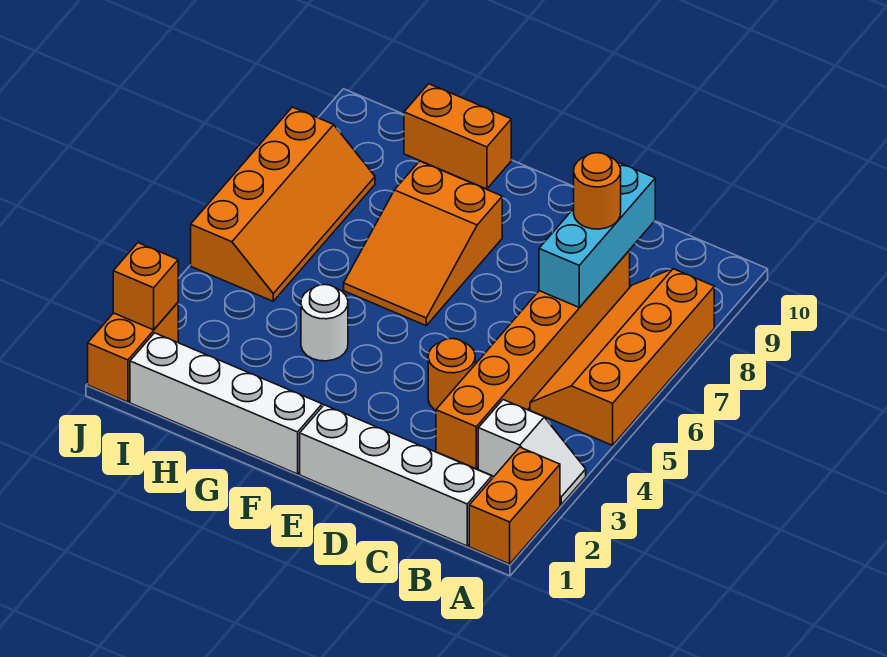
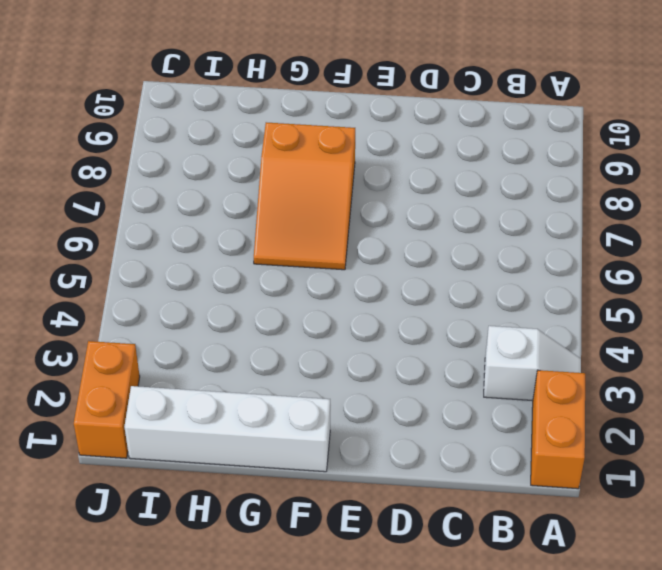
none -> orange 2x4 slope [530,269,714,445]
none -> white 1x4 brick [300,405,492,546]
none -> orange 1x6 brick [436,250,630,469]

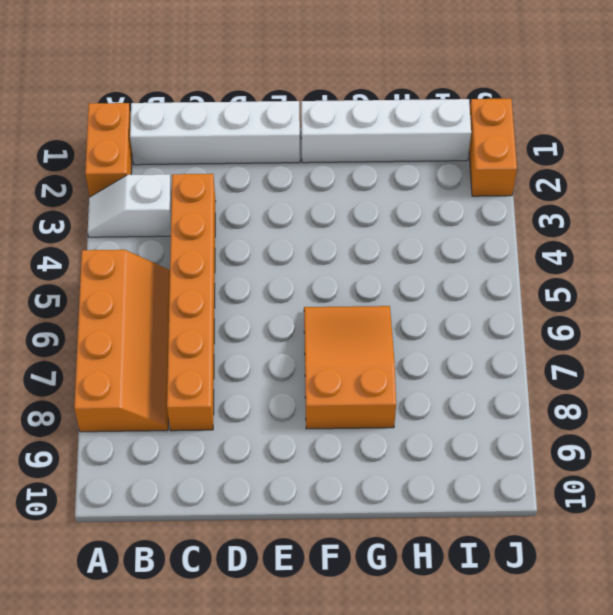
none -> orange 1x1 round brick [428,339,475,410]
none -> white 1x1 round brick [301,285,348,361]
none -> orange 1x2 brick [404,84,511,189]

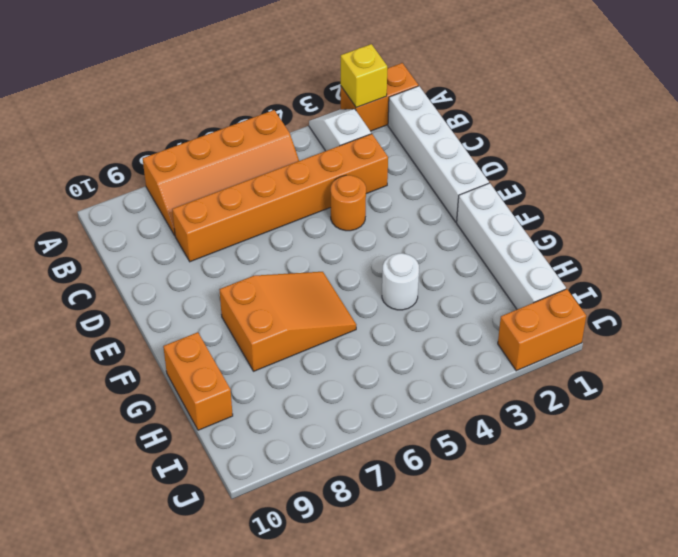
yellow 1x1 brick [341,44,387,108] -> none
none -> orange 2x4 slope [191,107,375,301]
none -> cyan 1x3 brick [539,162,655,307]
none -> orange 1x1 brick [113,243,178,330]

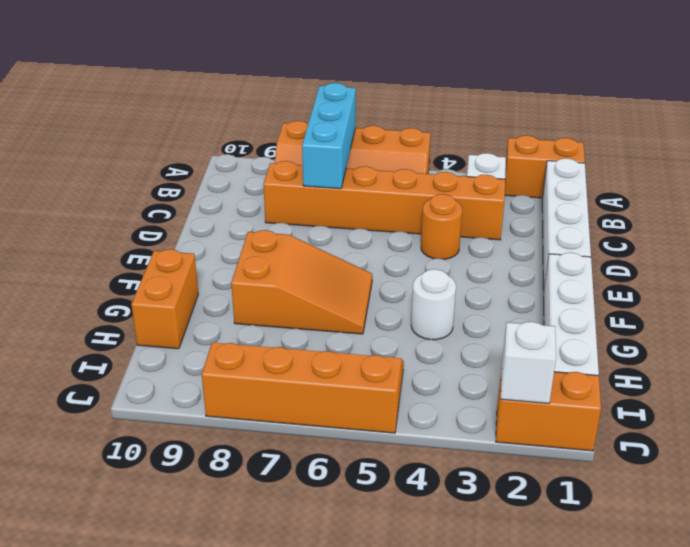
cyan 1x3 brick [302,83,356,189] -> cyan 1x3 brick turned to [539,162,655,307]
white 1x1 brick [501,322,556,404] -> orange 1x1 brick [113,243,178,330]
none -> orange 1x1 round brick [574,153,621,229]

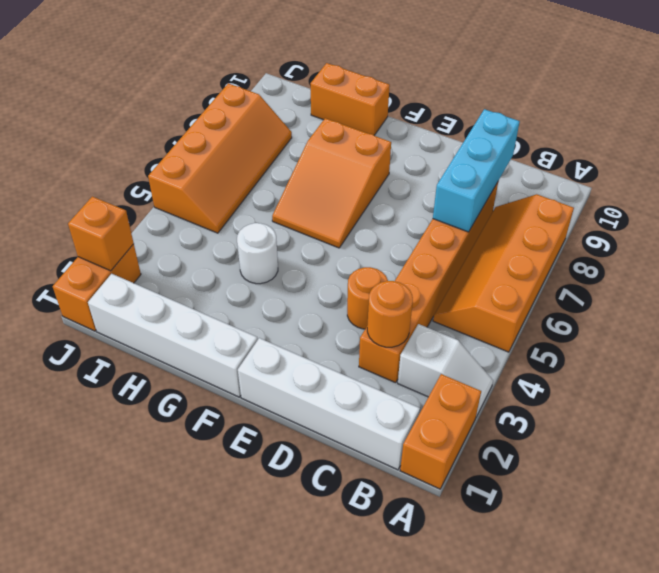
orange 1x1 round brick [367,281,413,347] -> orange 1x1 round brick moved to [574,153,621,229]

